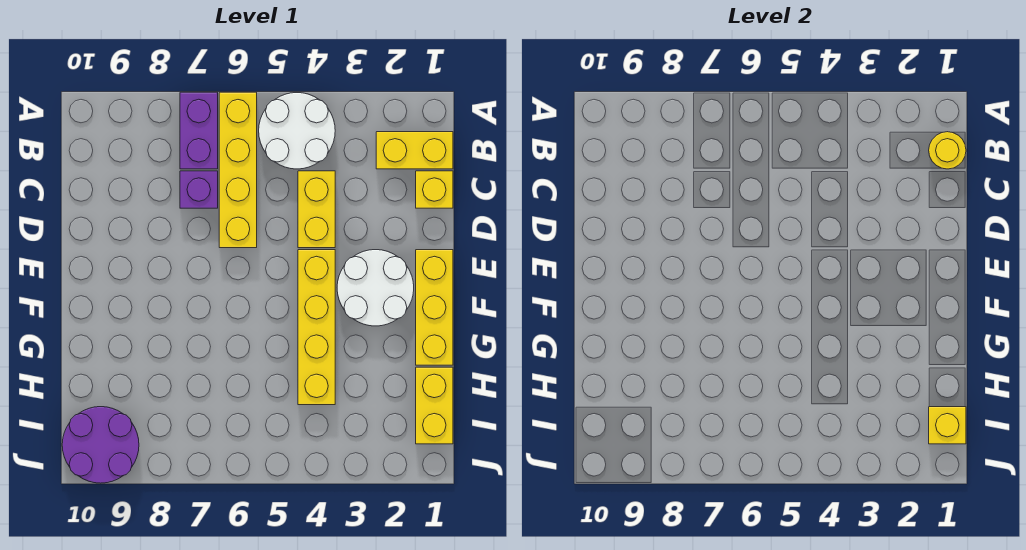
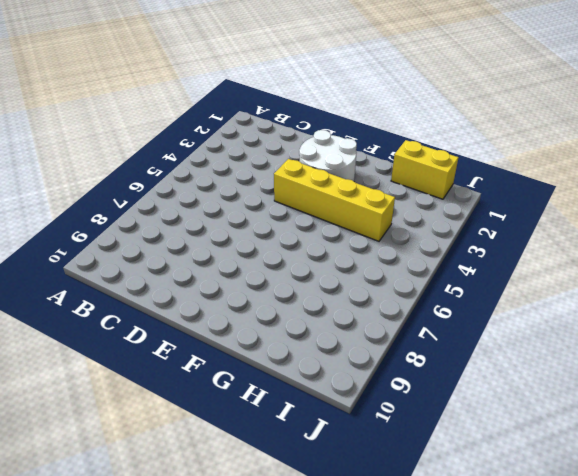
none -> white 2x2 round brick [259,93,335,169]
none -> yellow 1x4 brick [219,92,257,248]
none -> purple 1x2 brick [180,92,218,169]

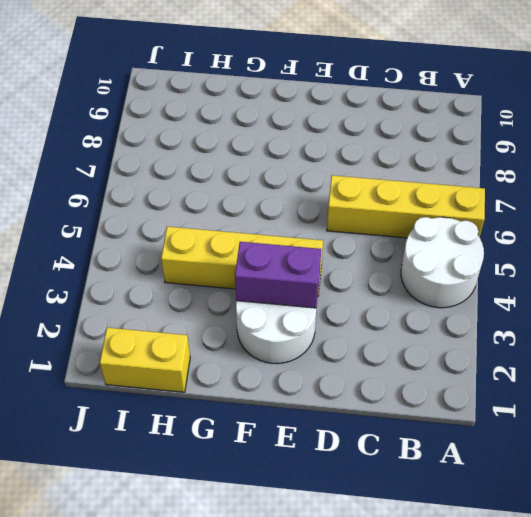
purple 1x2 brick [235,242,321,308] -> purple 1x2 brick moved to [180,92,218,169]
none -> yellow 1x2 brick [376,132,453,169]
none -> yellow 1x1 brick [416,171,453,208]
none -> yellow 1x2 brick [298,171,335,248]

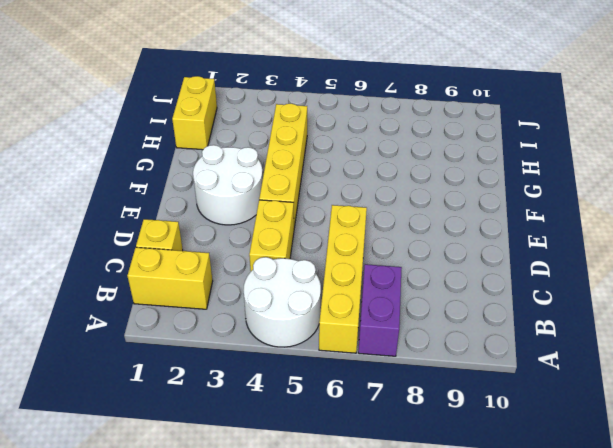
none -> purple 1x1 brick [180,171,218,208]
none -> yellow 1x3 brick [416,250,453,365]
none -> purple 2x2 round brick [62,407,139,483]

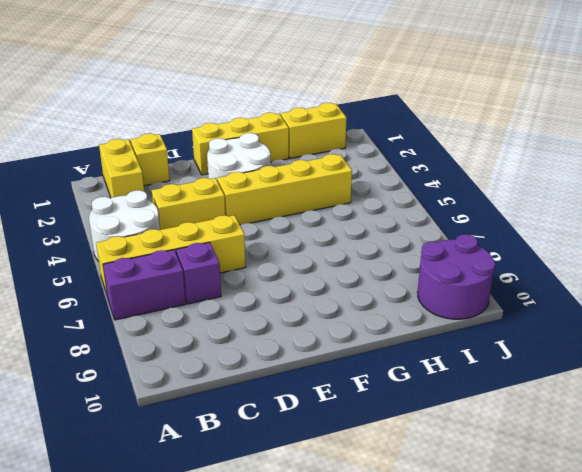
none -> yellow 1x1 round brick [929,132,966,169]
none -> yellow 1x1 brick [929,407,966,444]

